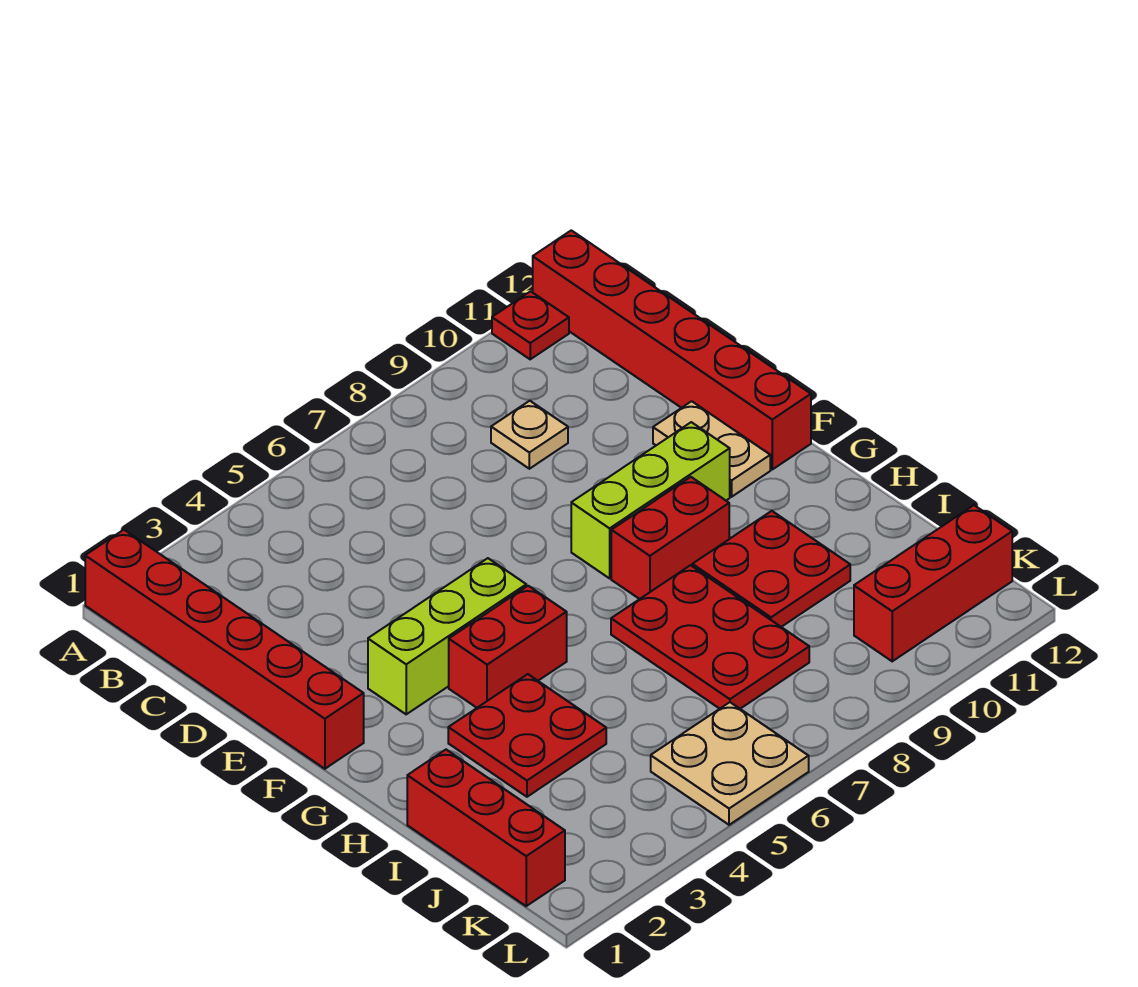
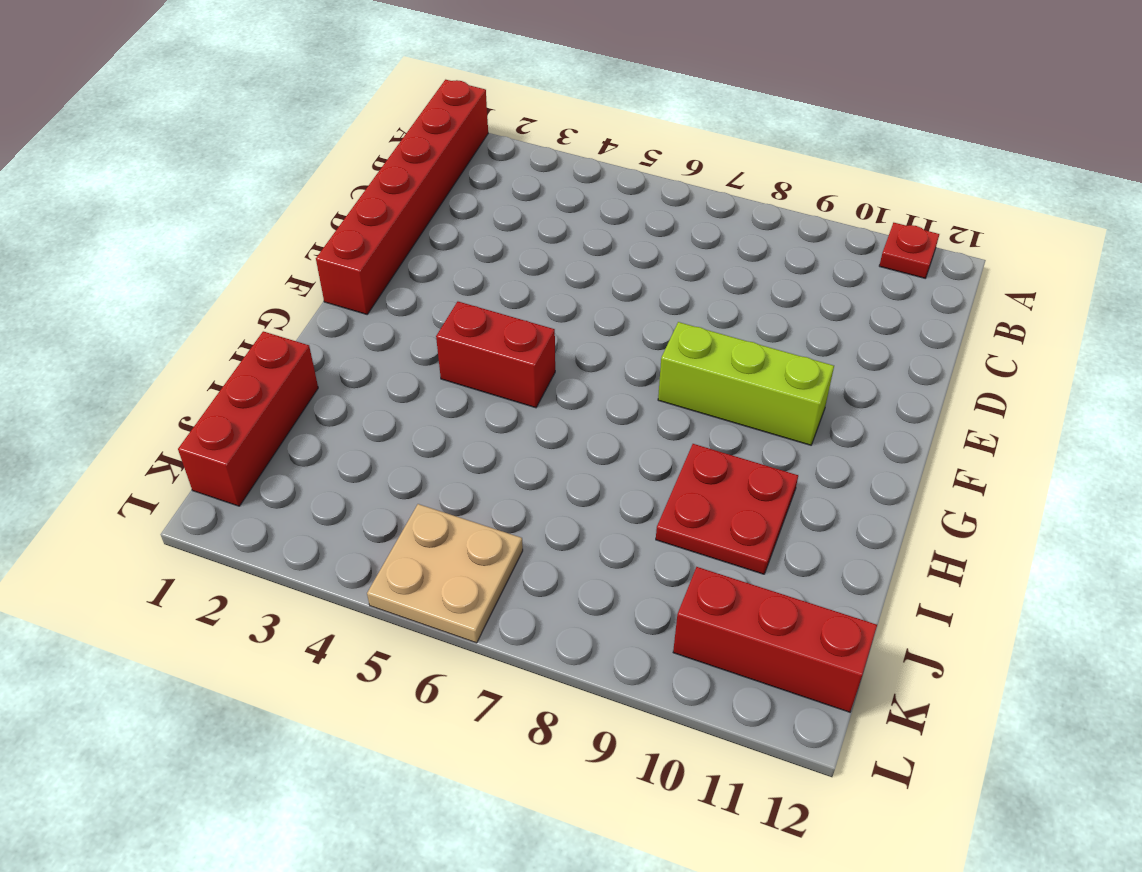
none -> red 1x6 brick [533,230,811,469]
none -> tan 1x1 plate [491,401,568,469]
none -> tan 1x2 plate [653,401,770,497]

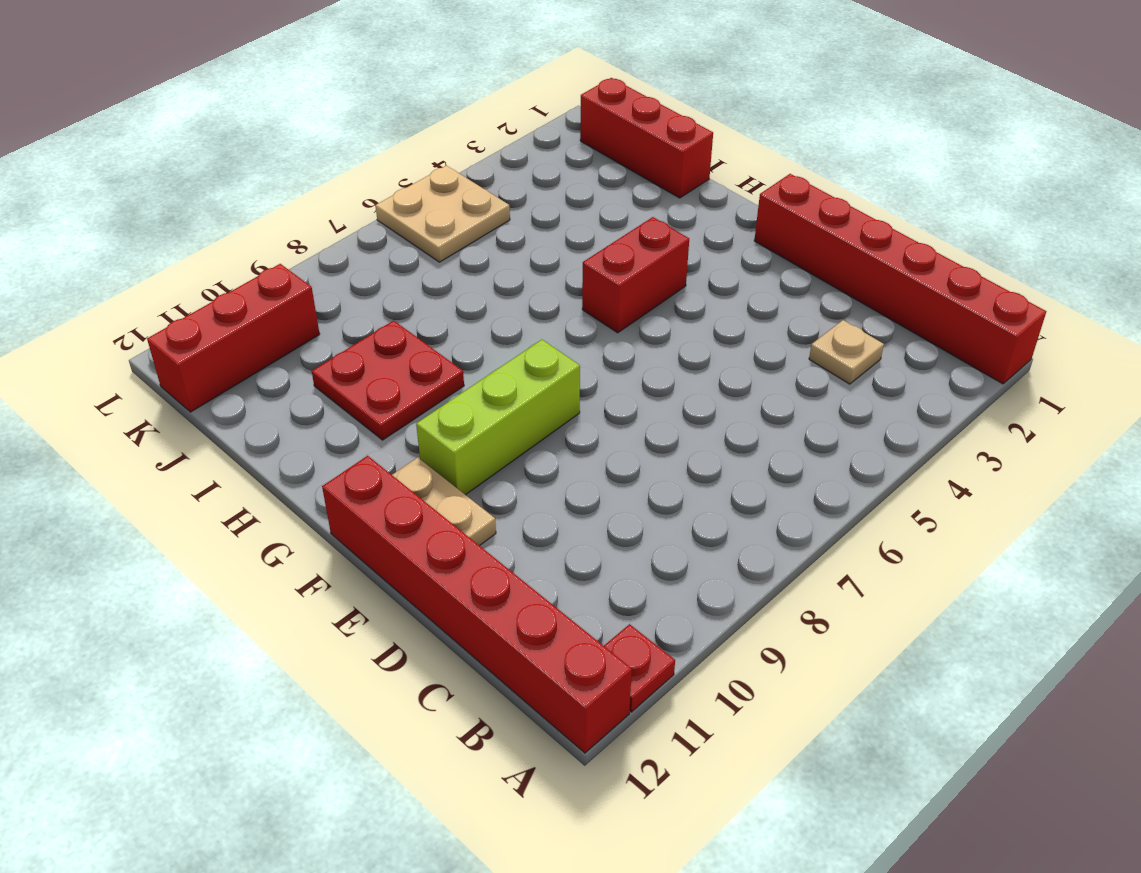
tan 1x1 plate [809,320,884,384] -> tan 1x1 plate moved to [491,401,568,469]
none -> lime 1x3 brick [368,558,526,714]
none -> red 1x2 brick [611,477,729,599]
none -> red 2x2 plate [448,674,606,797]

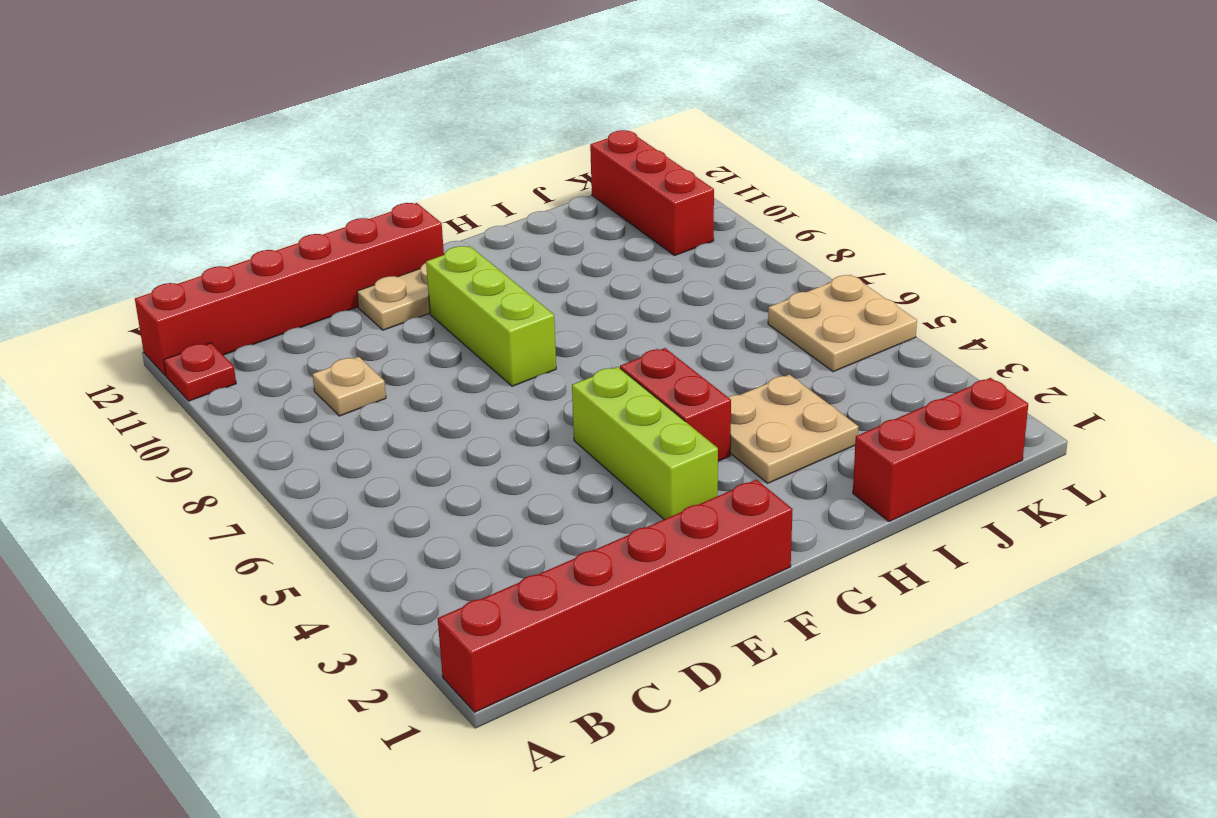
tan 2x2 plate [728,374,859,483] -> red 2x2 plate [448,674,606,797]
none -> red 1x2 brick [611,477,729,599]
none -> red 2x3 plate [611,565,809,709]
none -> red 2x2 plate [692,511,850,627]

